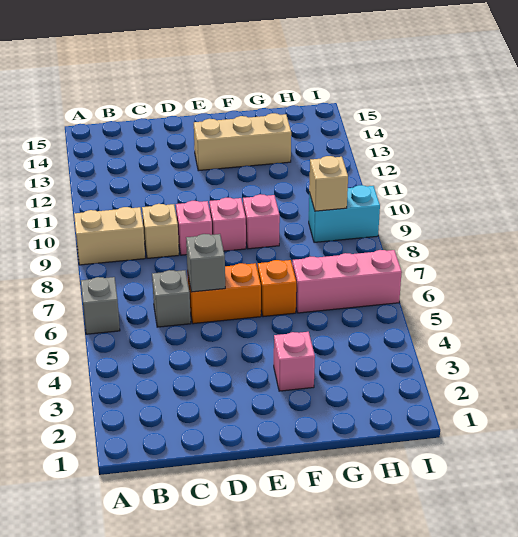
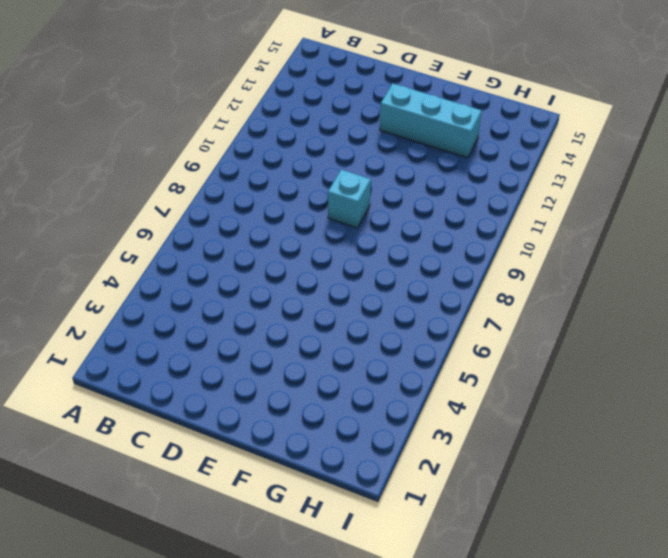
cyan 1x1 brick [328,170,371,228] -> pink 1x1 brick [209,198,246,251]
cyan 1x3 brick [380,83,481,158] -> tan 1x3 brick [194,113,291,171]
none -> grey 1x1 brick [81,277,120,334]
none -> tan 1x2 brick [74,207,145,265]
none -> grey 1x1 brick [152,270,191,327]

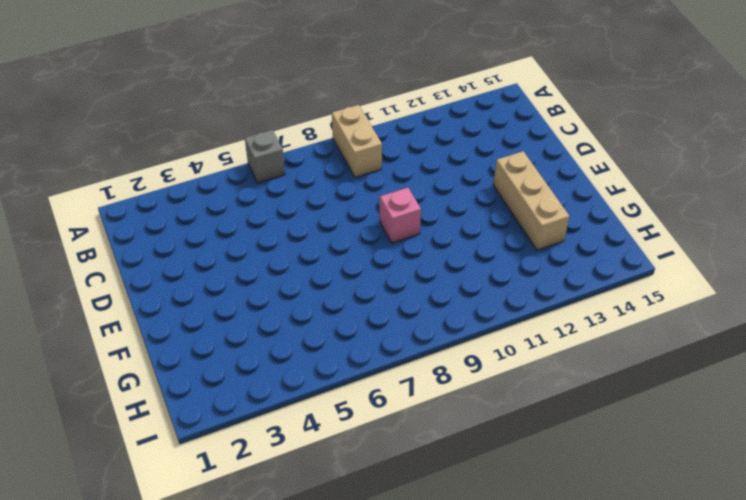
none -> grey 1x1 brick [152,270,191,327]
none -> tan 1x1 brick [142,204,179,258]
none -> orange 1x2 brick [187,263,261,324]

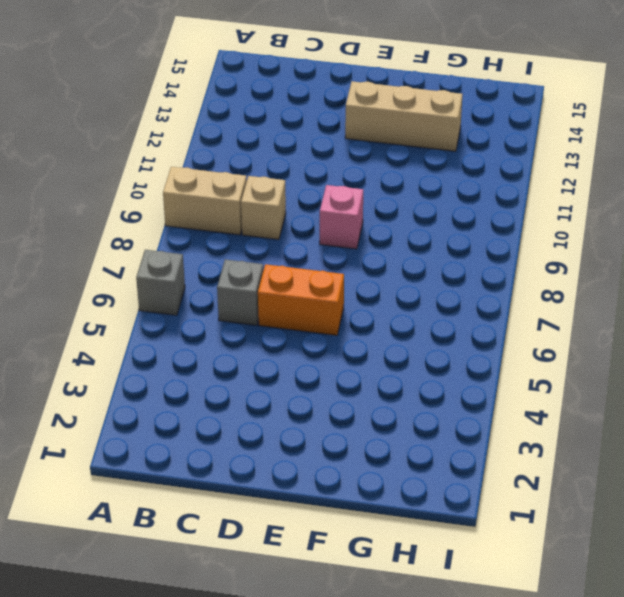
none -> pink 1x1 brick [176,201,212,255]
none -> pink 1x1 brick [274,332,315,391]
none -> orange 1x1 brick [258,260,296,317]

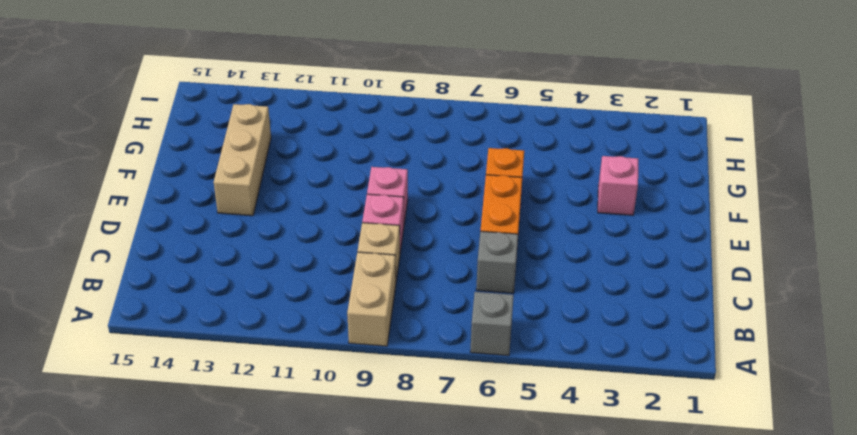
none -> pink 1x1 brick [243,194,280,249]
none -> pink 1x3 brick [292,250,402,313]
none -> cyan 1x2 brick [309,185,380,242]

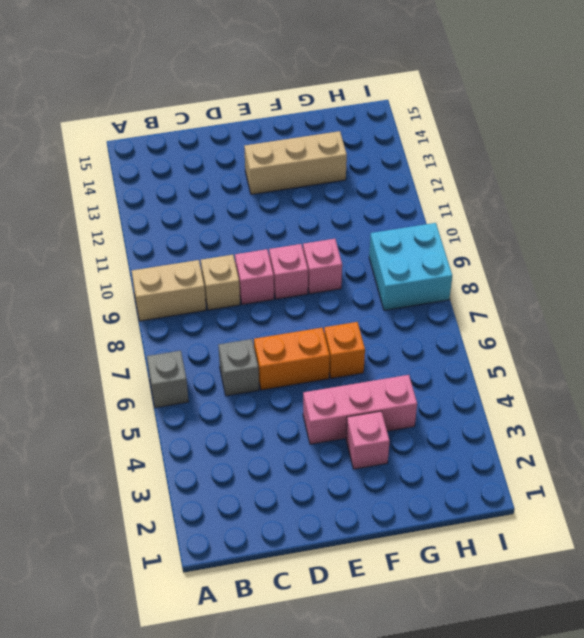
pink 1x3 brick [303,375,417,444] -> pink 1x3 brick moved to [292,250,402,313]
cyan 2x2 brick [369,223,452,310] -> cyan 1x2 brick [309,185,380,242]
none -> grey 1x1 brick [186,234,225,292]
none -> tan 1x1 brick [309,156,348,211]

